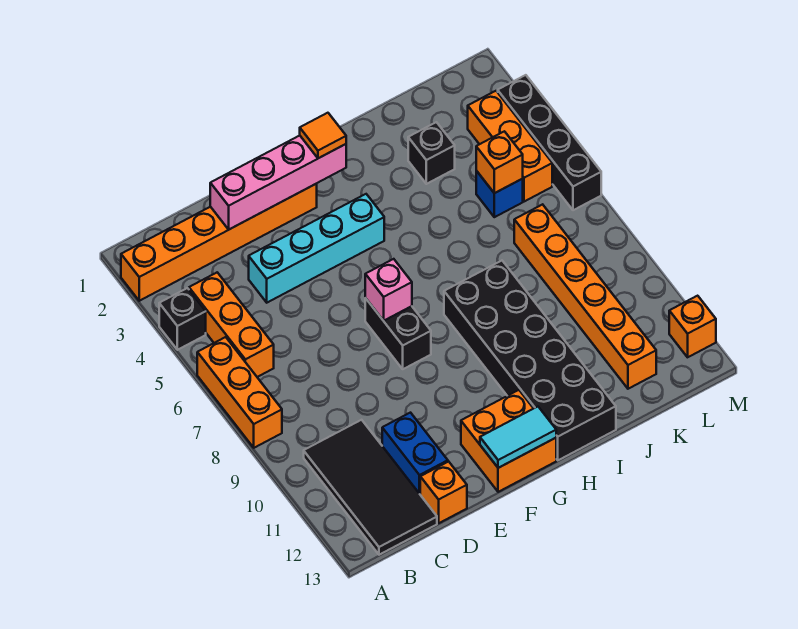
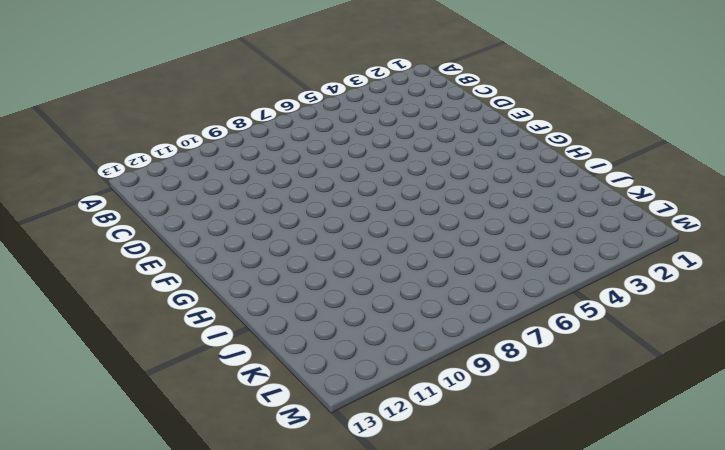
none -> orange 1x6 brick [121,184,317,301]
none -> black 1x1 brick [159,288,206,350]
none -> orange 1x3 brick [197,337,282,448]

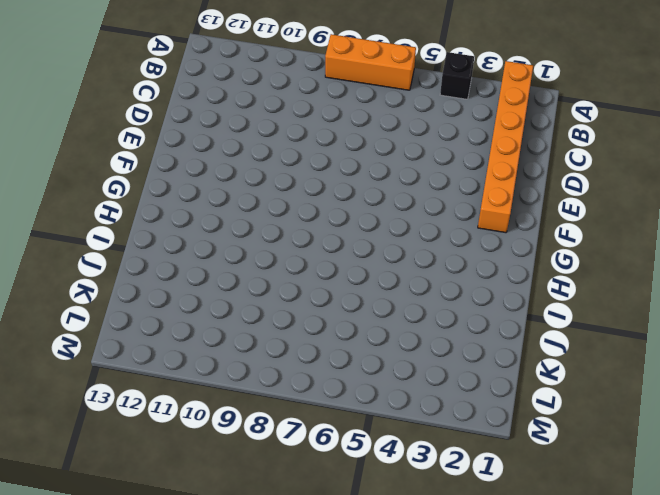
none -> orange 1x3 brick [189,272,274,377]
none -> black 2x4 tile [304,420,437,555]
none -> cyan 1x4 brick [249,194,384,303]

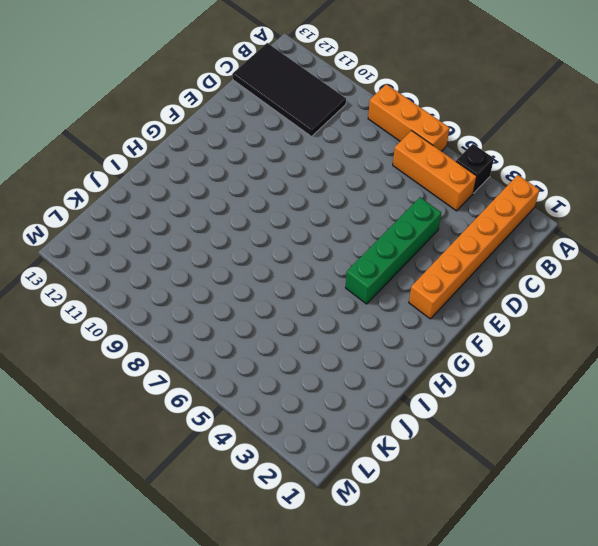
green 1x4 brick [346,197,441,304] -> cyan 1x4 brick [249,194,384,303]
none -> blue 1x2 brick [382,413,448,494]
none -> orange 1x1 brick [420,462,467,523]
none -> black 1x2 brick [365,298,431,369]

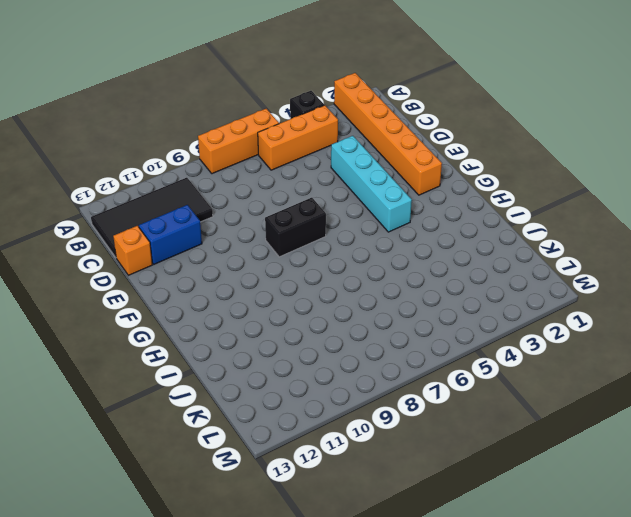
none -> orange 2x2 brick [461,390,556,492]
none -> black 2x6 brick [444,261,616,460]
none -> black 1x1 brick [408,122,455,184]

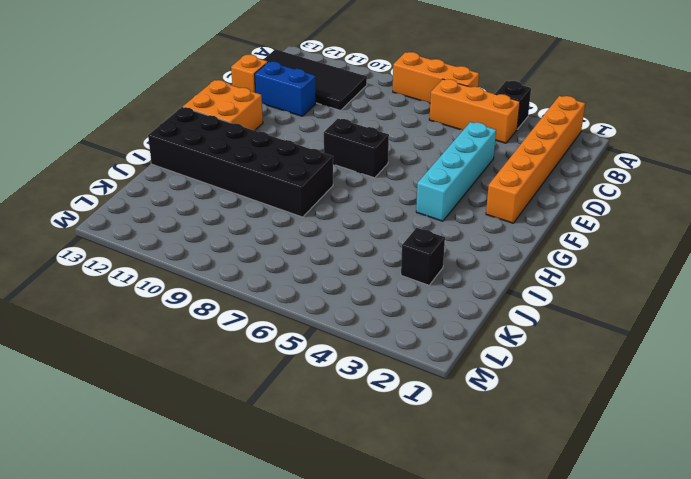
none -> blue 1x1 brick [476,171,523,217]
none -> orange 1x6 brick [514,204,656,389]
none -> orange 1x3 brick [468,91,552,202]

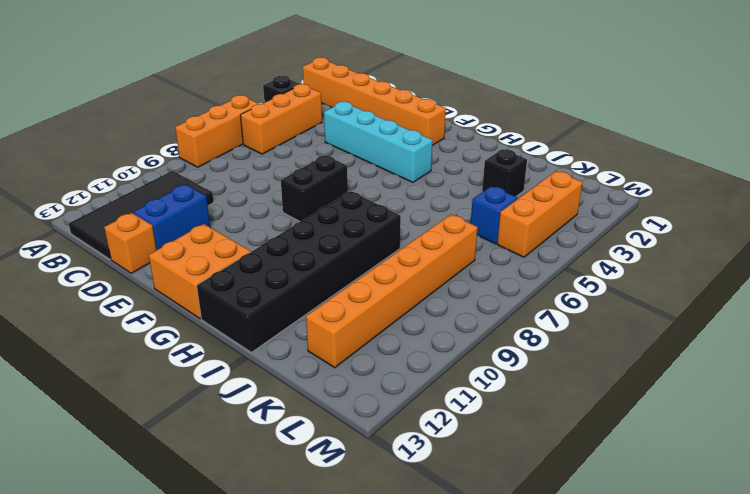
none -> black 1x4 brick [498,75,601,210]
none -> orange 1x1 brick [669,296,716,357]
none -> pink 1x4 brick [210,136,346,229]

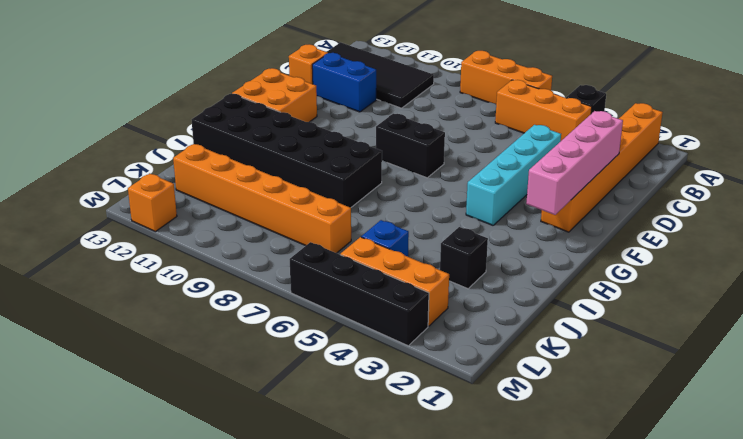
none -> pink 1x1 brick [365,259,412,321]
none -> cyan 1x2 tile [480,407,556,468]
none -> orange 1x1 brick [476,131,523,193]

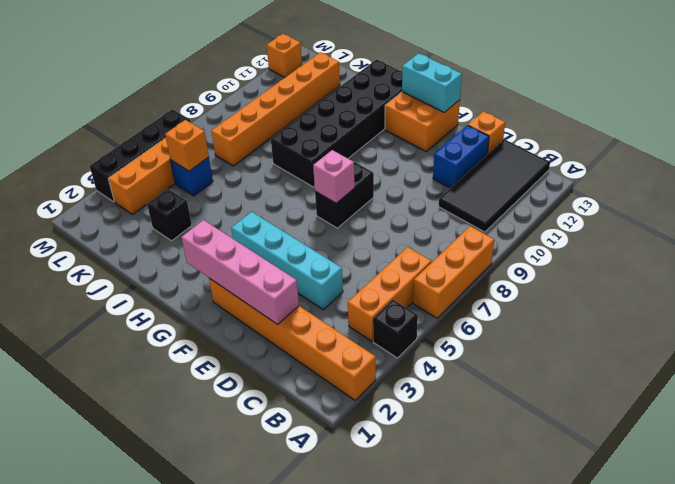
cyan 1x2 brick [402,53,462,112] -> cyan 1x2 tile [480,407,556,468]
none -> orange 1x1 tile [300,113,346,158]

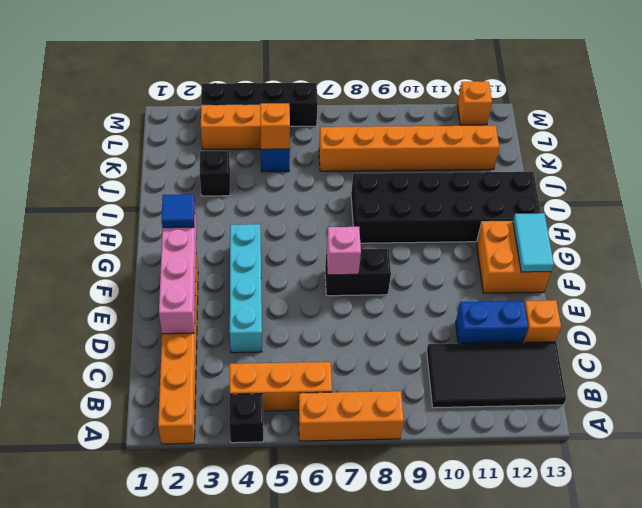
blue 1x1 tile [162,194,195,228] -> orange 1x1 tile [300,113,346,158]

